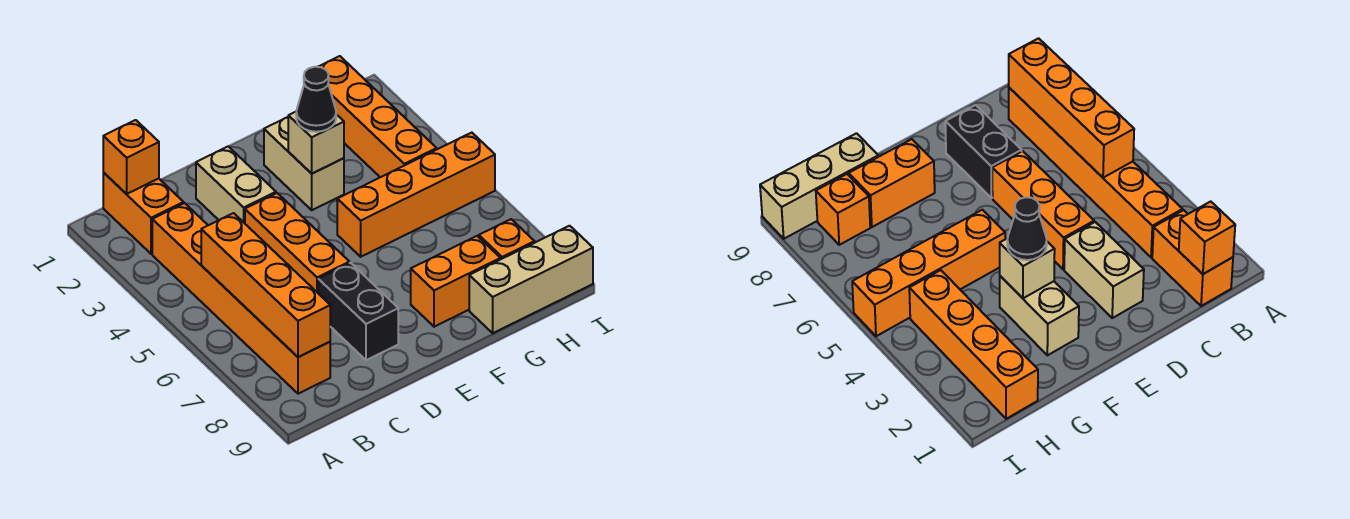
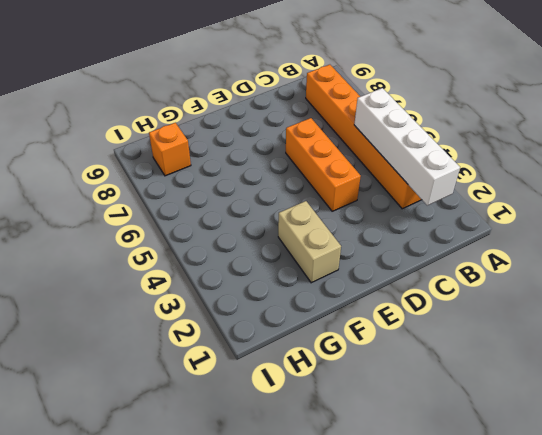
white 1x4 brick [354,88,460,205] -> orange 1x4 brick [201,213,330,357]
none -> orange 1x2 brick [103,173,184,254]
none -> tan 1x2 brick [196,146,276,223]
none -> black 1x2 brick [318,263,398,360]

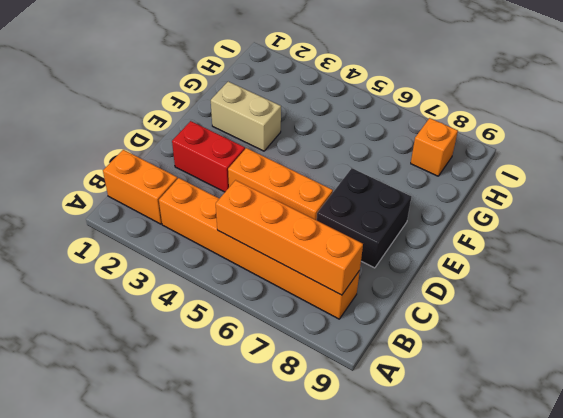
red 1x2 brick [172,121,245,192] -> tan 1x2 brick [196,146,276,223]
black 2x2 brick [317,168,412,268] -> black 1x2 brick [318,263,398,360]
none -> orange 1x4 brick [337,133,495,257]
none -> orange 1x2 brick [411,236,501,327]
none -> tan 1x3 brick [469,226,593,333]

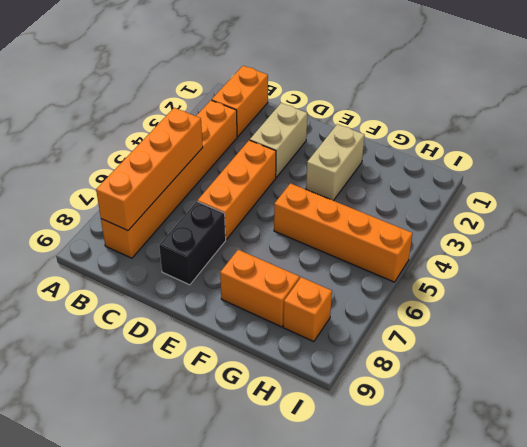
none -> tan 1x3 brick [469,226,593,333]
none -> orange 1x4 brick [318,56,437,177]
none -> orange 1x1 brick [103,120,159,194]

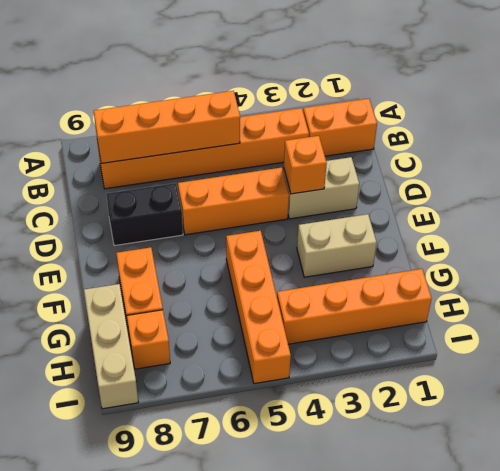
orange 1x1 brick [284,136,327,194] -> orange 1x1 brick moved to [103,120,159,194]
none -> tan 1x1 brick [288,112,344,174]
none -> black 1x1 cone [296,67,336,132]

